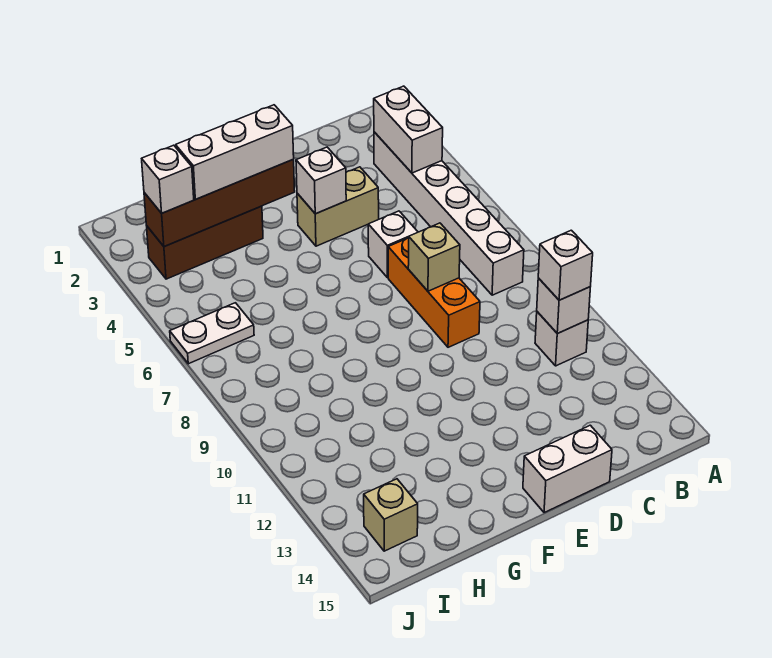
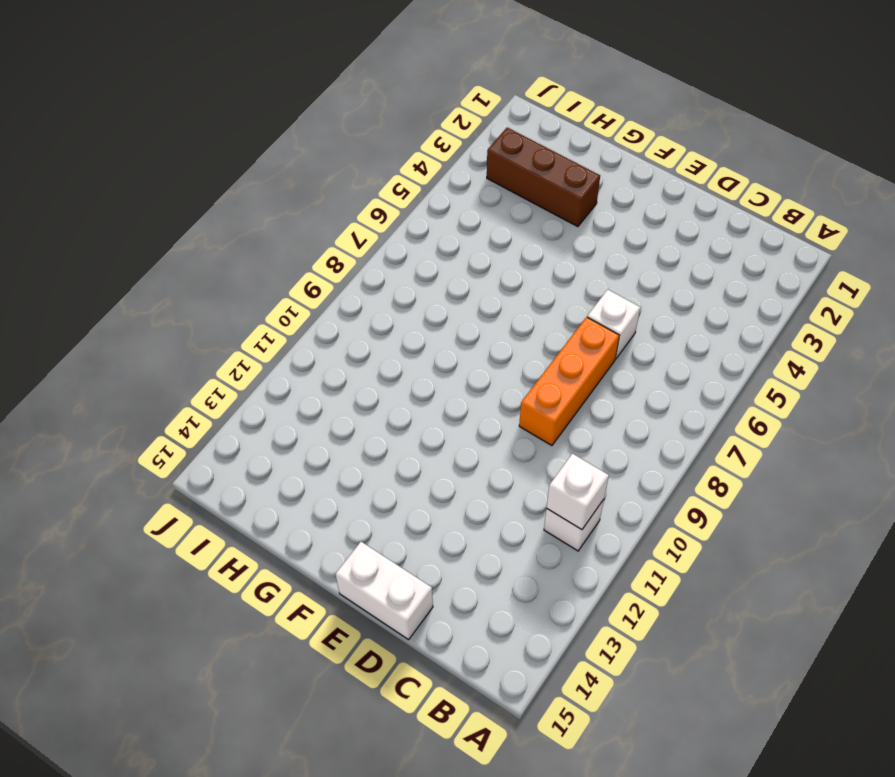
none -> white 1x6 brick [374,132,524,295]
none -> tan 1x2 brick [297,167,379,246]
none -> white 1x2 plate [170,303,254,364]

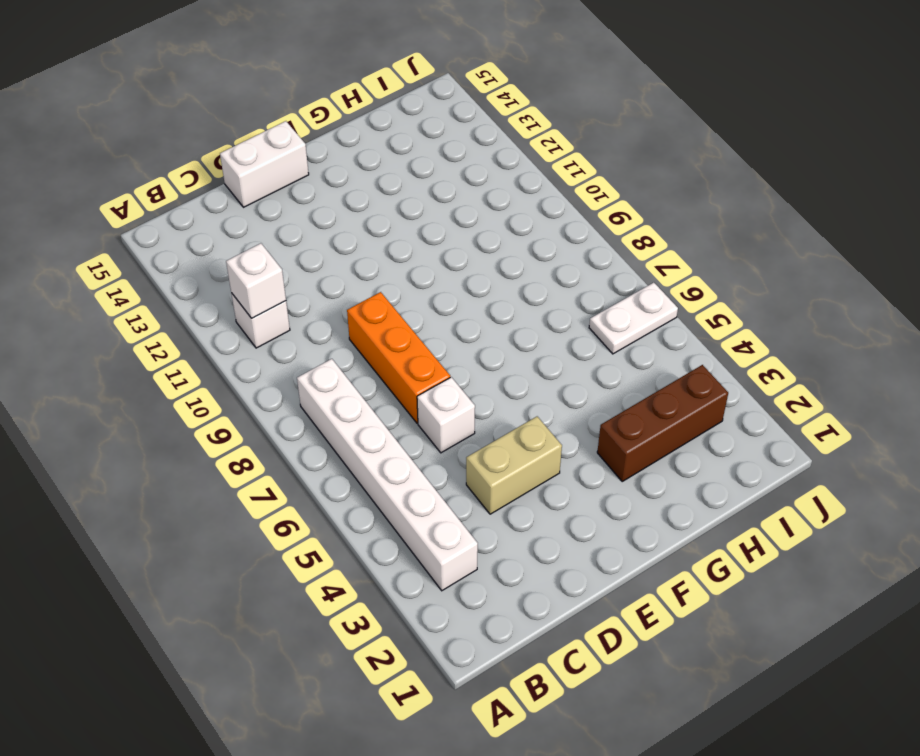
none -> tan 1x1 brick [364,479,418,551]
none -> white 1x2 brick [374,86,443,173]
none -> tan 1x1 brick [408,223,460,291]

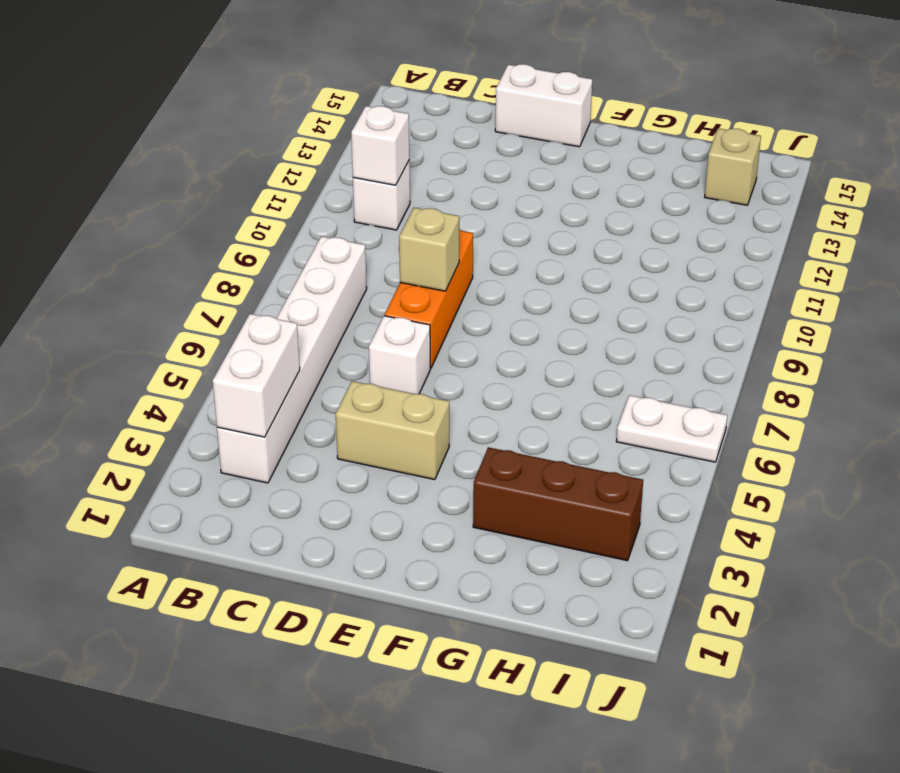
none -> white 1x1 brick [296,147,346,214]
none -> brown 1x4 brick [144,160,295,247]
none -> white 1x1 brick [538,230,593,300]

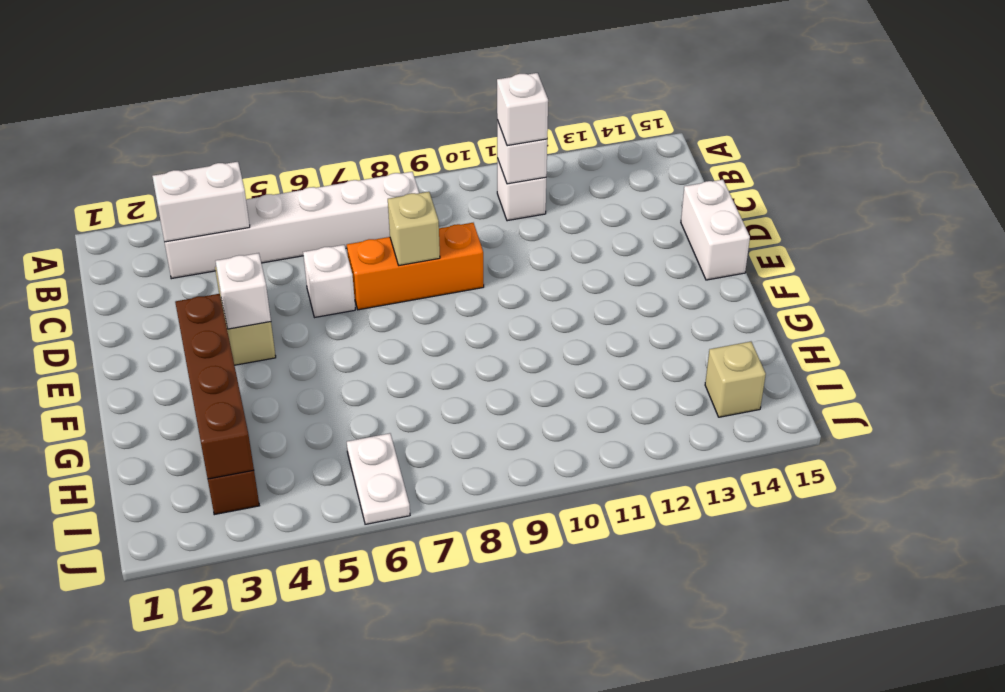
none -> white 1x3 brick [176,105,294,199]
none -> white 1x1 brick [142,145,194,213]

